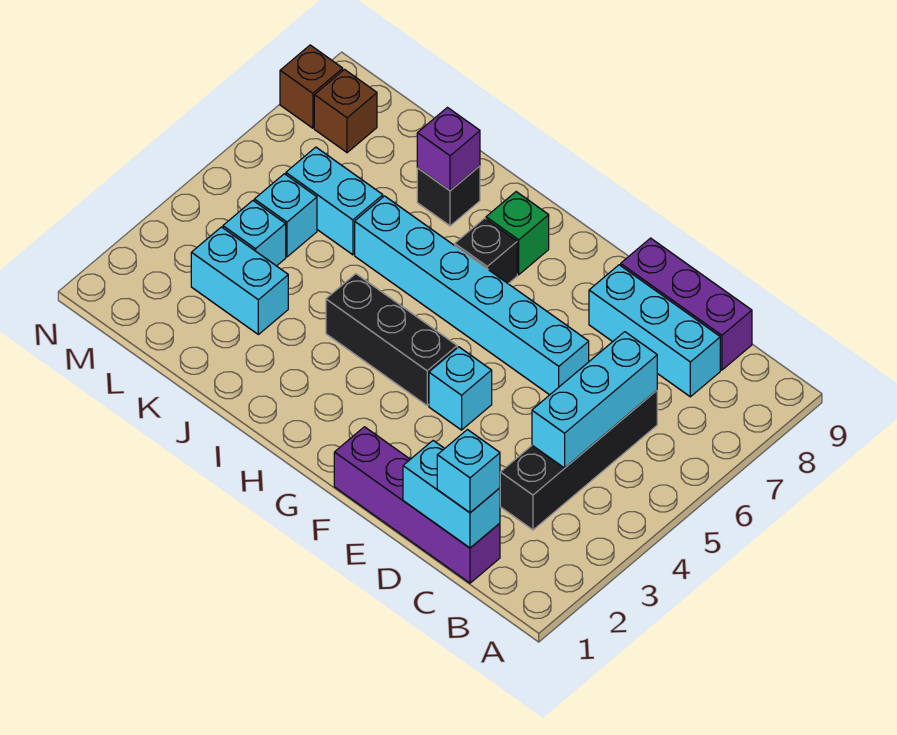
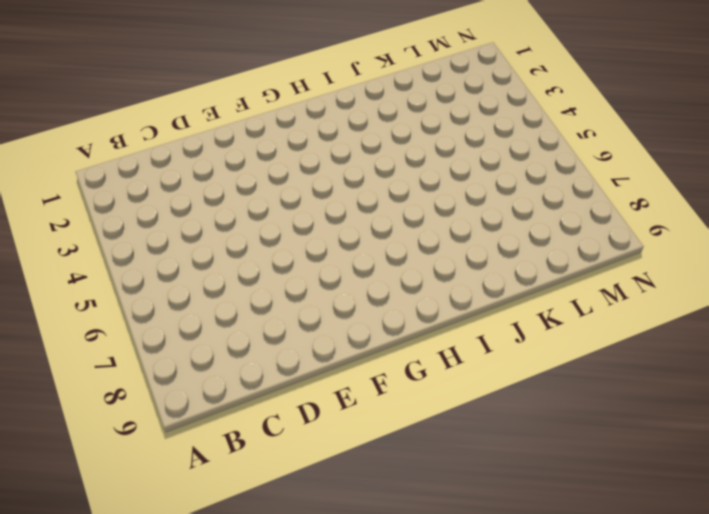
none -> purple 1x4 brick [334,427,500,583]
none -> black 1x4 brick [500,391,657,530]
none -> cyan 1x3 brick [589,265,720,397]

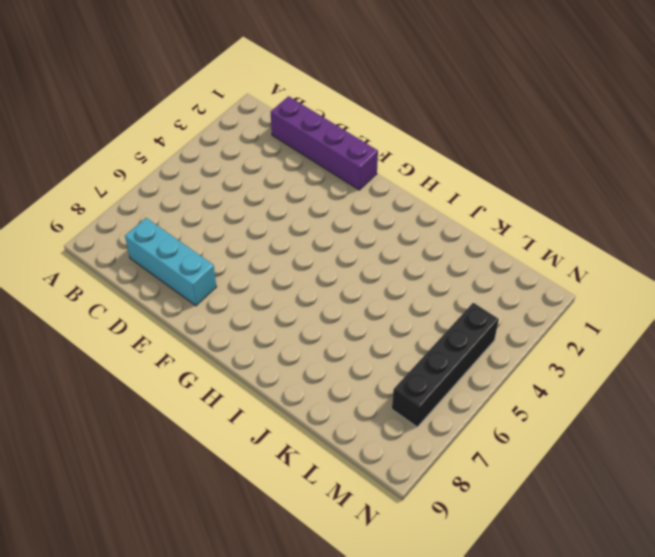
black 1x4 brick [392,303,499,427] -> black 1x4 brick moved to [500,391,657,530]
none -> purple 1x3 brick [621,238,752,370]
none -> cyan 1x6 brick [355,196,589,395]
none -> cyan 1x1 brick [429,347,492,430]

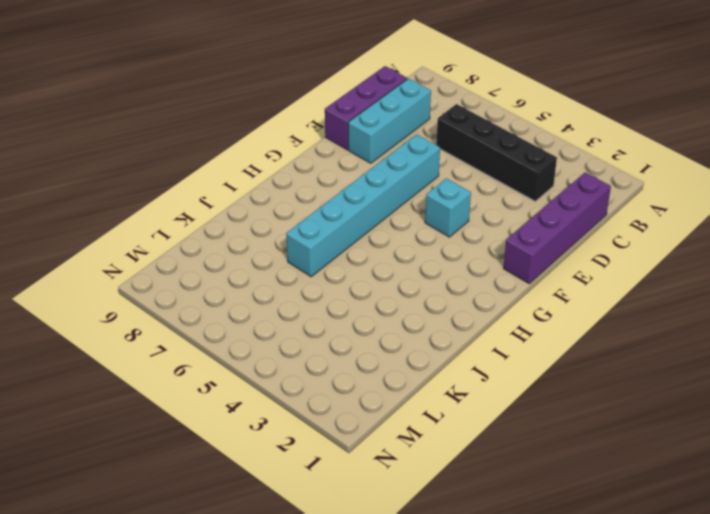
none -> black 1x3 brick [326,274,457,405]
none -> black 1x1 brick [455,218,517,284]
none -> green 1x1 brick [486,192,549,275]

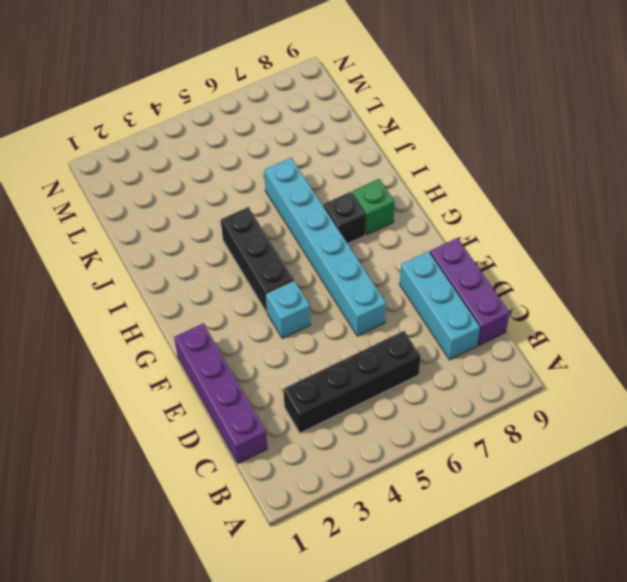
none -> black 1x1 brick [417,166,480,226]
none -> cyan 1x2 brick [191,227,288,334]
none -> cyan 1x2 brick [286,147,383,255]

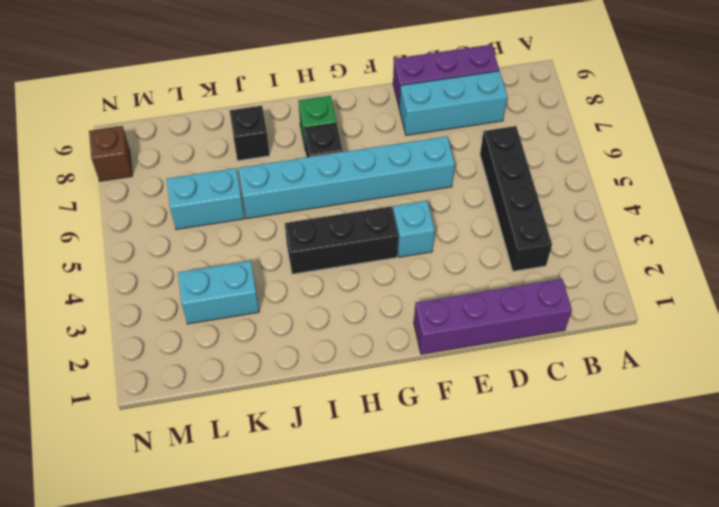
none -> cyan 1x1 brick [223,201,286,266]
none -> cyan 1x1 brick [254,174,317,257]
none -> brown 1x1 brick [314,70,377,153]

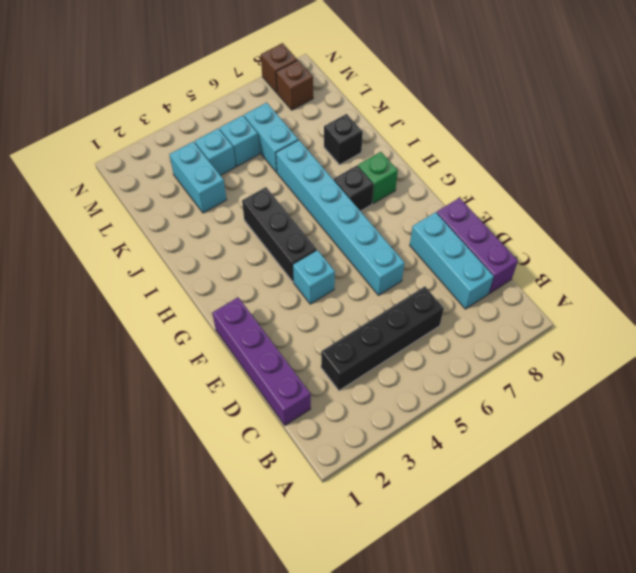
none -> cyan 1x2 brick [403,441,500,548]
none -> cyan 1x3 brick [532,332,657,468]
none -> purple 1x1 brick [417,108,480,191]

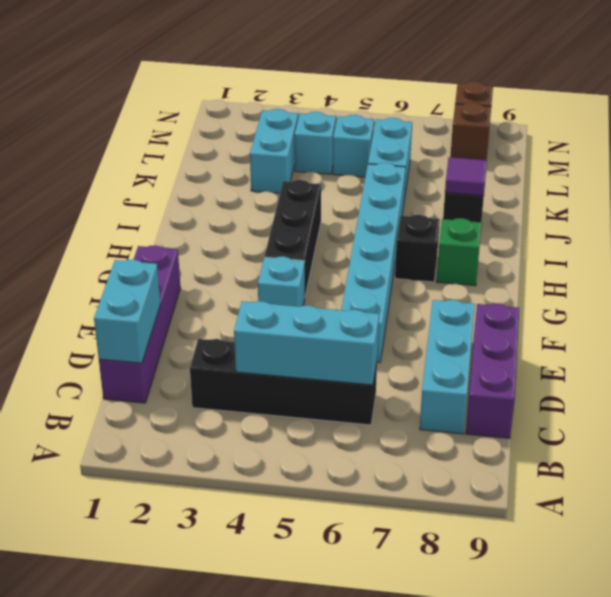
purple 1x1 tile [445,157,487,196] -> purple 1x1 brick [417,108,480,191]
none -> cyan 1x1 brick [437,430,500,513]

